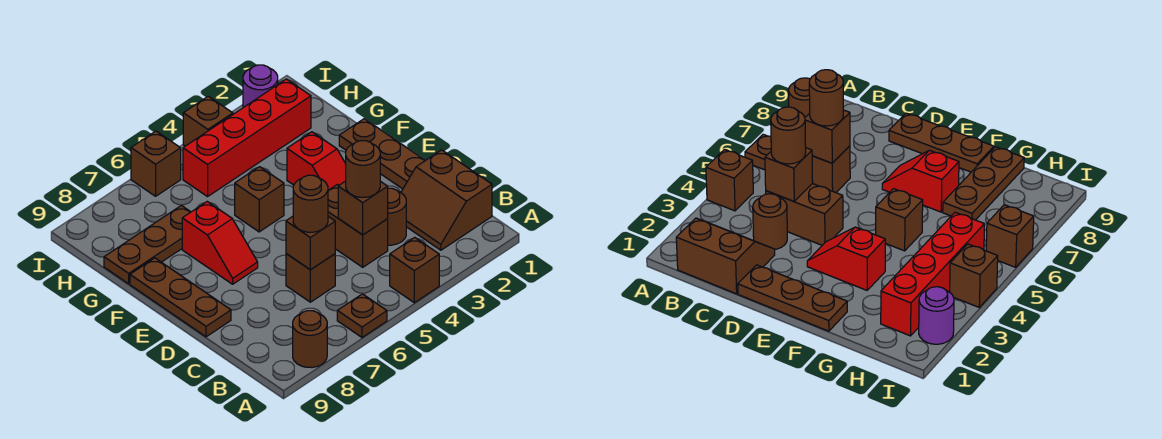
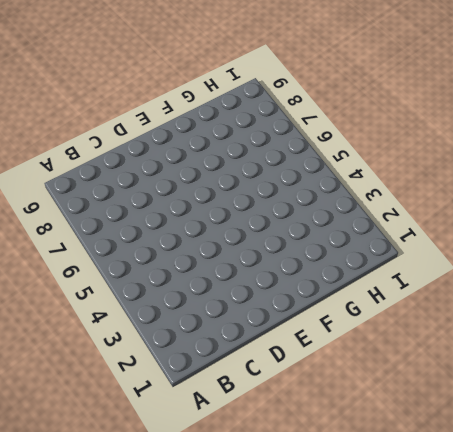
none -> brown 1x1 brick [390,237,439,303]
none -> brown 1x1 plate [337,294,387,337]
none -> brown 1x1 round brick [293,311,327,368]

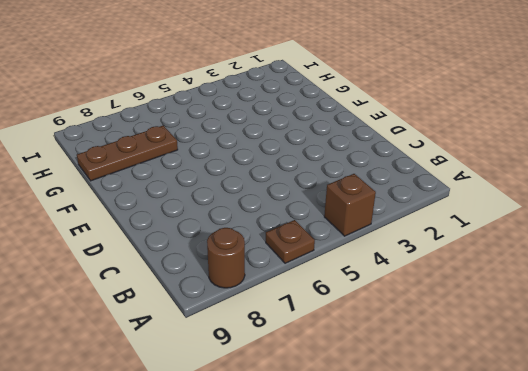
none -> brown 2x2 slope [401,150,492,250]
none -> brown 1x1 round brick [388,188,406,245]
none -> brown 1x2 brick [328,185,388,267]

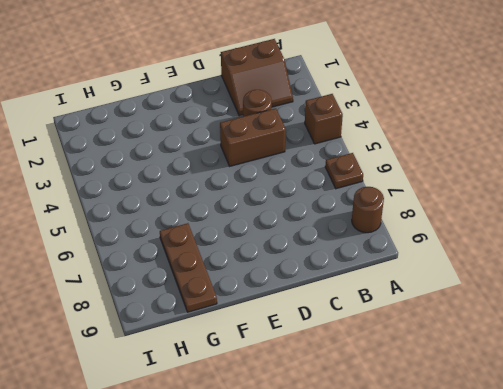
none -> brown 1x1 brick [286,254,335,302]
none -> brown 1x3 plate [339,119,425,189]
none -> brown 1x3 plate [130,258,231,337]

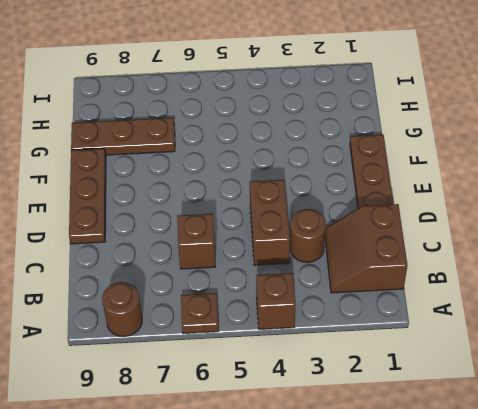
none -> red 1x2 slope [287,132,346,190]
none -> red 1x2 slope [182,202,258,284]
none -> brown 1x1 brick [235,167,284,232]

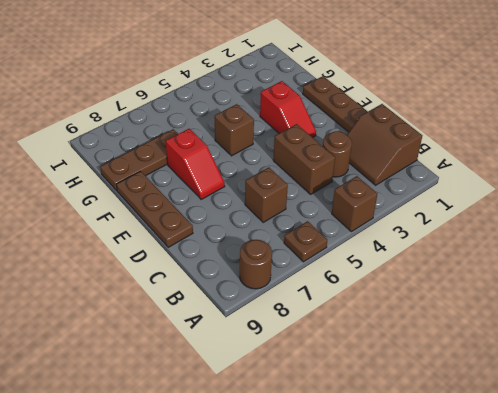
none -> red 1x4 brick [183,79,311,197]
none -> purple 1x1 round brick [243,65,278,108]
none -> brown 1x1 brick [183,96,233,146]

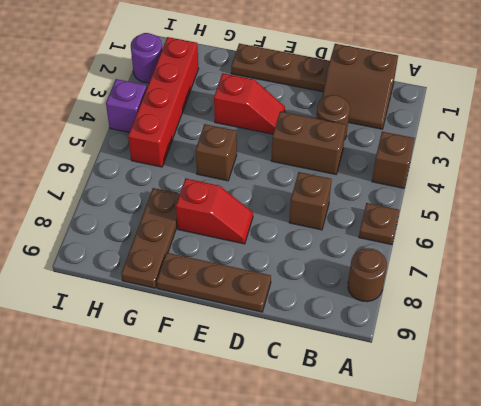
purple 1x1 brick [106,79,147,132] -> brown 1x1 brick [183,96,233,146]
none -> brown 1x1 brick [131,131,181,196]
none -> brown 1x1 brick [338,181,388,235]
none -> brown 1x1 brick [286,216,335,270]

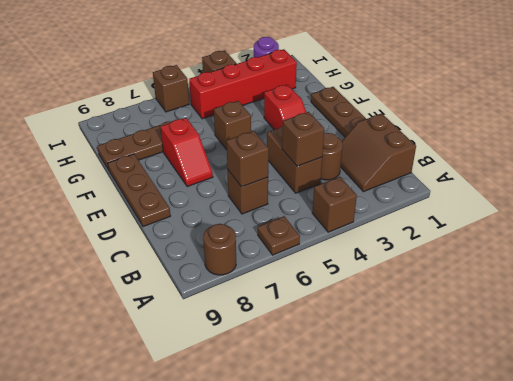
none -> brown 1x1 round brick [346,141,380,197]
none -> brown 1x1 round brick [293,175,328,232]

